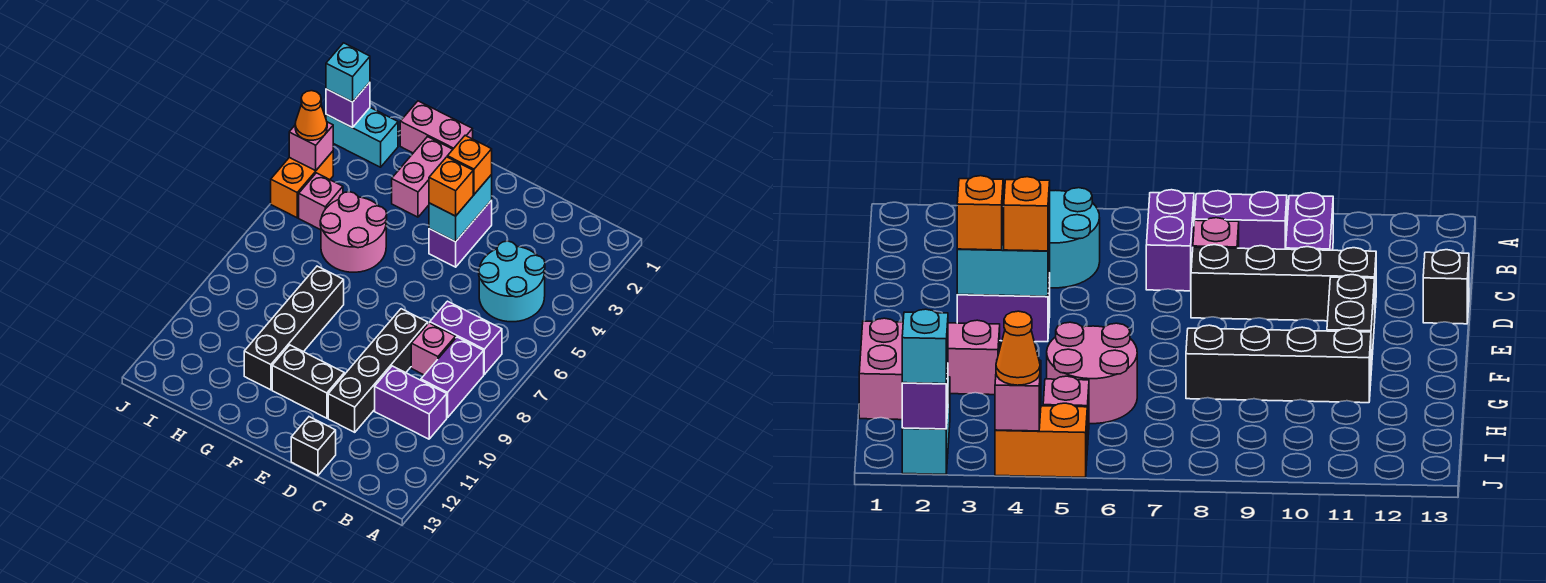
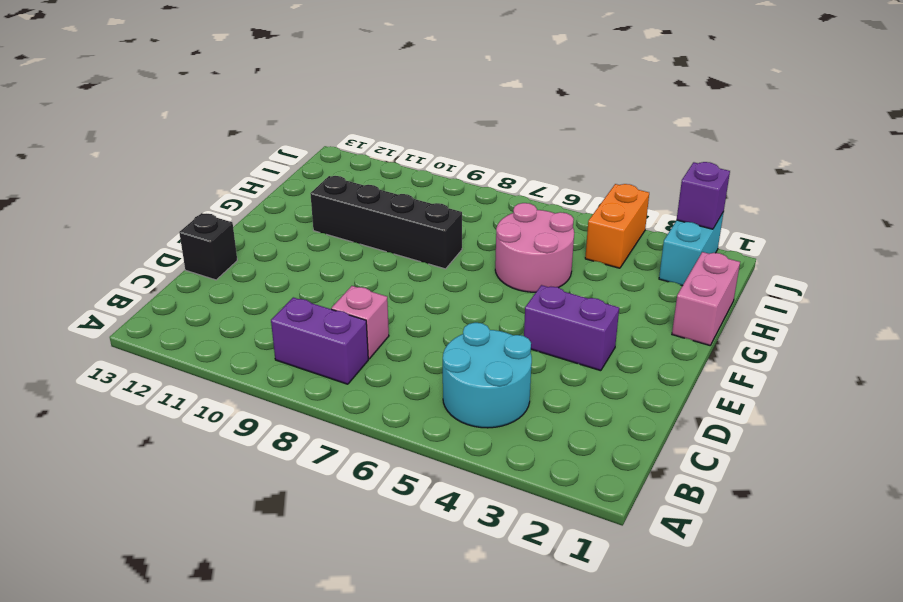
orange 1x2 brick [585,184,649,268] -> orange 1x2 brick turned to [271,151,333,218]
none -> purple 1x2 brick [430,301,502,374]
none -> purple 1x2 brick [375,366,447,439]
none -> black 1x4 brick [328,309,428,432]

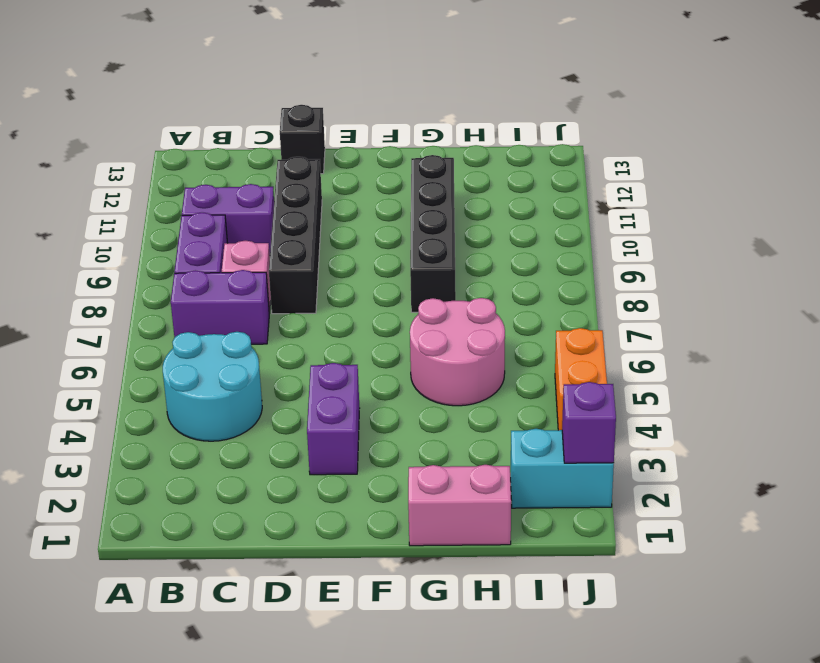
none -> black 1x2 brick [272,345,344,418]
none -> pink 1x2 brick [392,137,453,217]
none -> pink 1x1 brick [299,173,343,230]

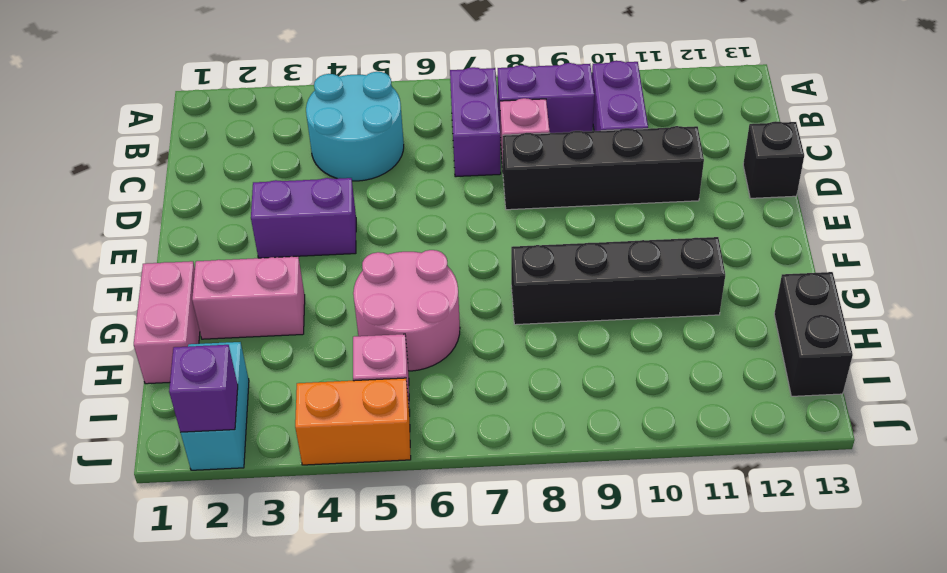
black 1x2 brick [774,272,853,396] -> black 1x2 brick moved to [272,345,344,418]
none -> cyan 1x2 brick [429,175,492,242]
none -> pink 1x1 brick [289,122,333,171]
none -> orange 1x1 brick [447,135,492,194]

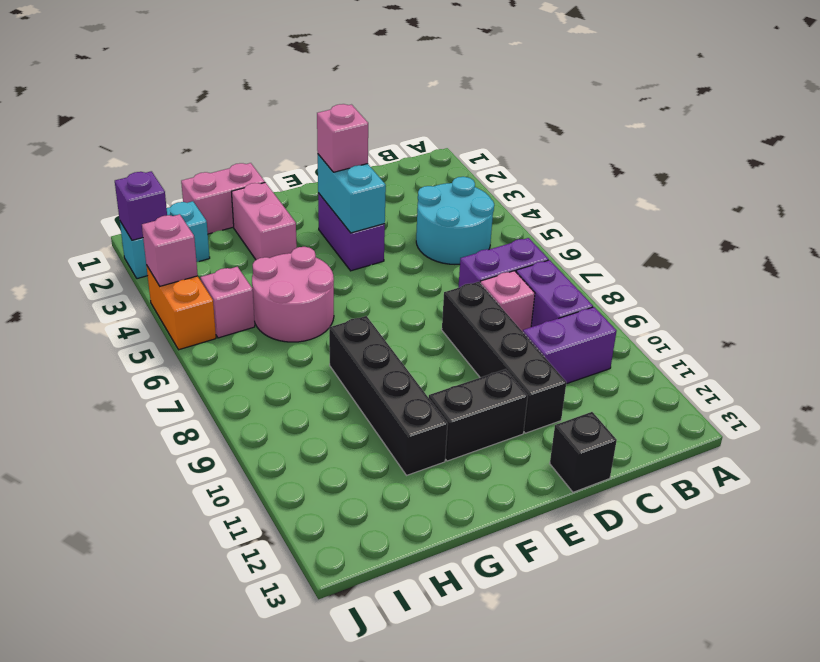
pink 1x1 brick [317,104,368,172] -> orange 1x1 brick [447,135,492,194]
none -> orange 1x1 brick [429,157,473,216]
none -> cyan 1x1 brick [326,43,370,102]
none -> orange 1x1 cone [295,91,327,140]

